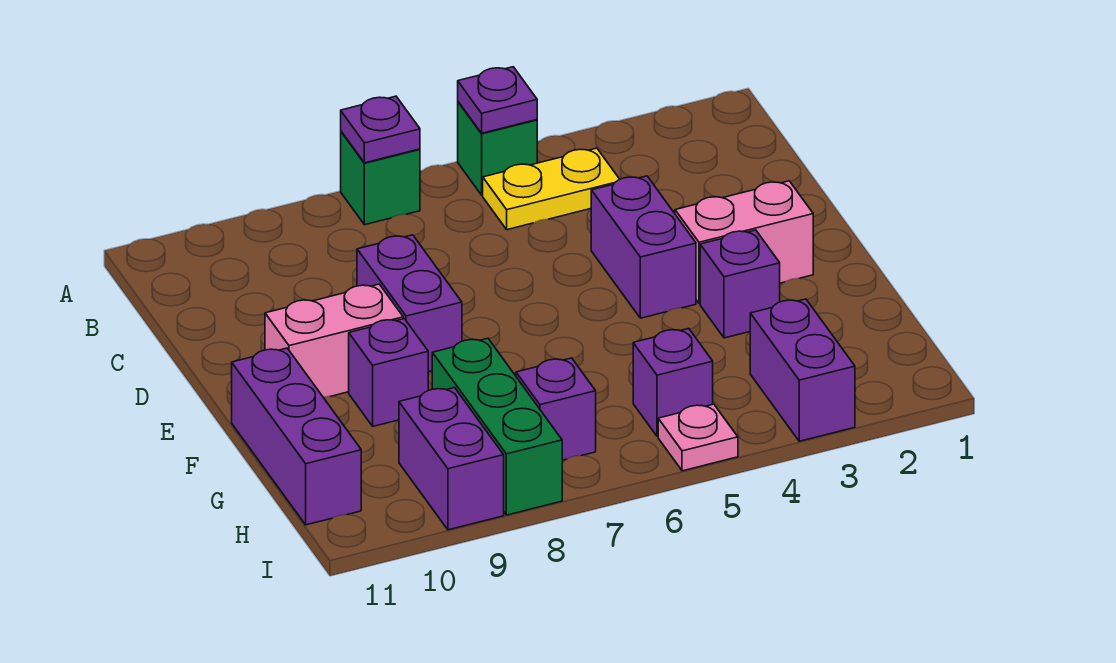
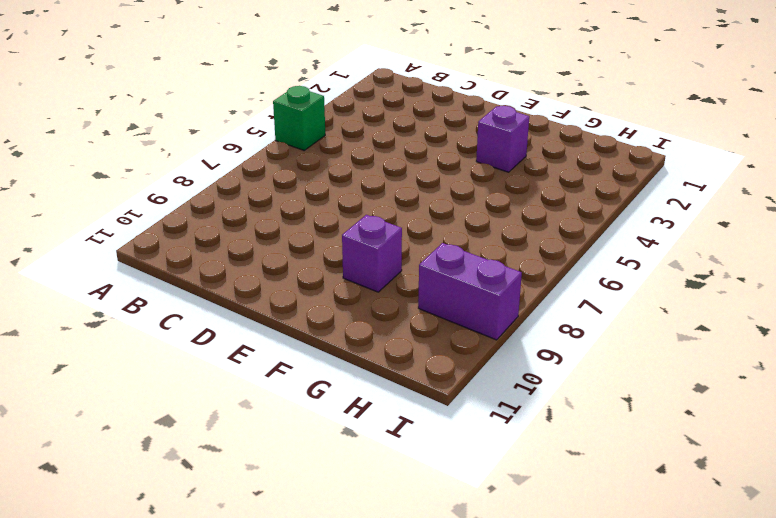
none -> green 1x1 brick [341,132,420,225]
none -> yellow 1x2 plate [483,148,620,230]
none -> purple 1x2 brick [591,176,696,318]

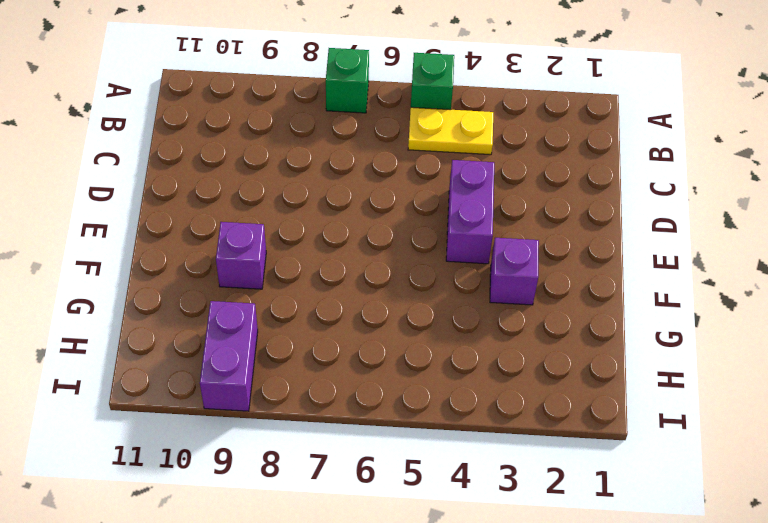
none -> purple 1x2 brick [357,235,462,372]
none -> pink 1x2 brick [675,181,813,303]
none -> pink 1x2 brick [265,284,403,397]

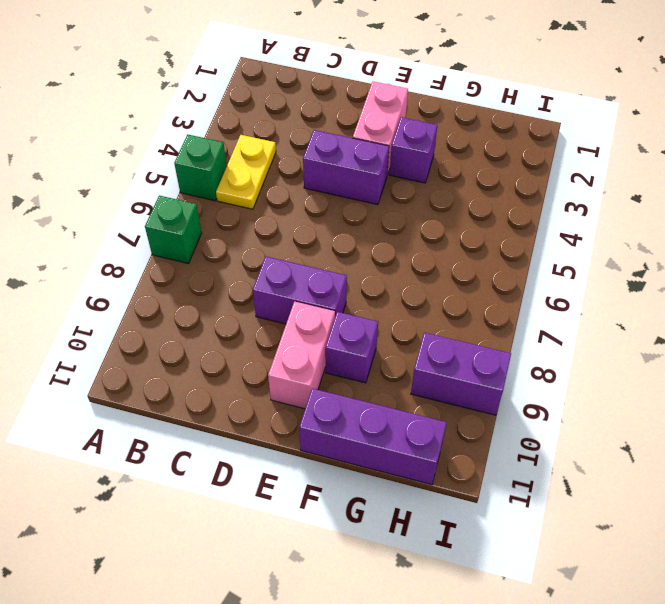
none -> green 1x3 brick [432,338,562,515]
none -> purple 1x2 brick [750,299,855,441]
none -> purple 1x1 brick [633,329,713,436]

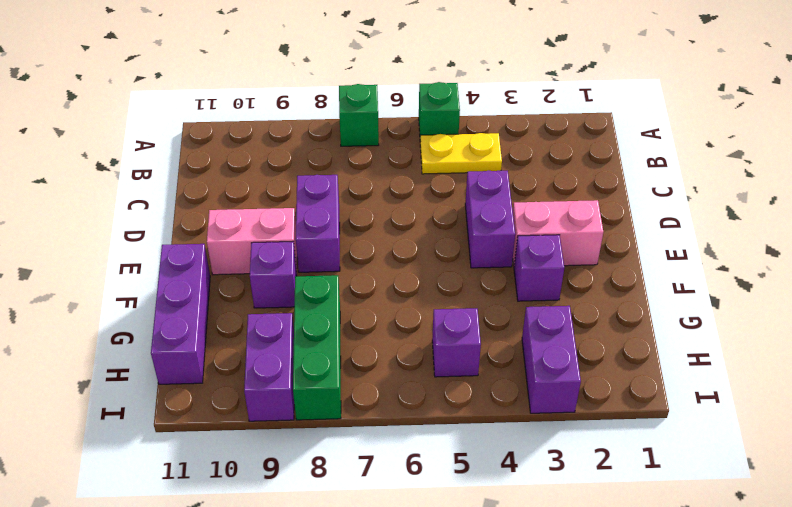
none -> purple 1x1 brick [516,358,596,460]
none -> pink 1x1 plate [658,404,738,471]
none -> purple 1x1 plate [458,67,537,133]

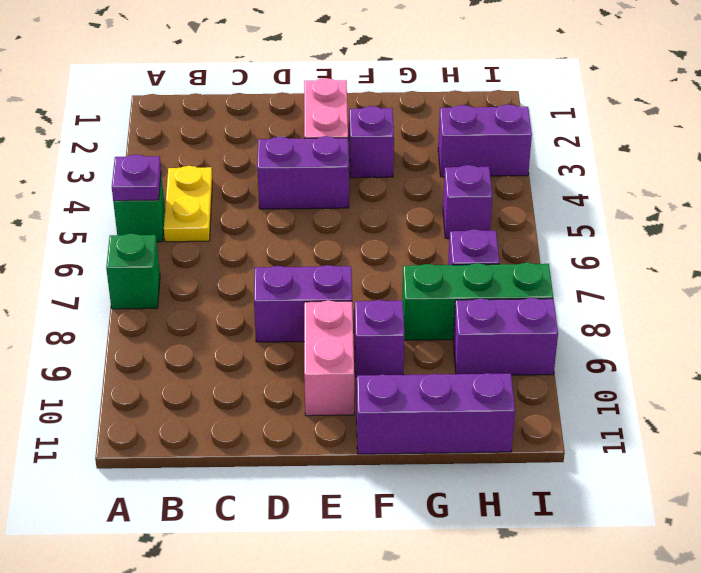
none -> pink 1x1 plate [658,404,738,471]
none -> purple 1x1 plate [341,96,420,163]

